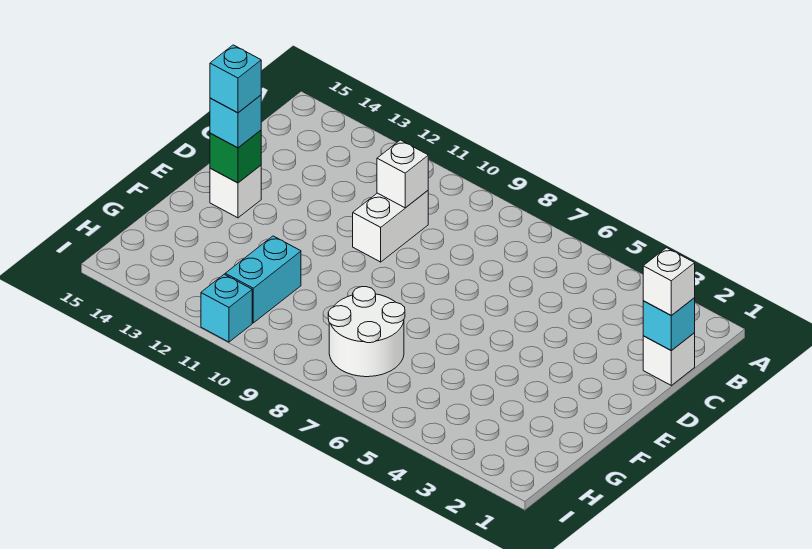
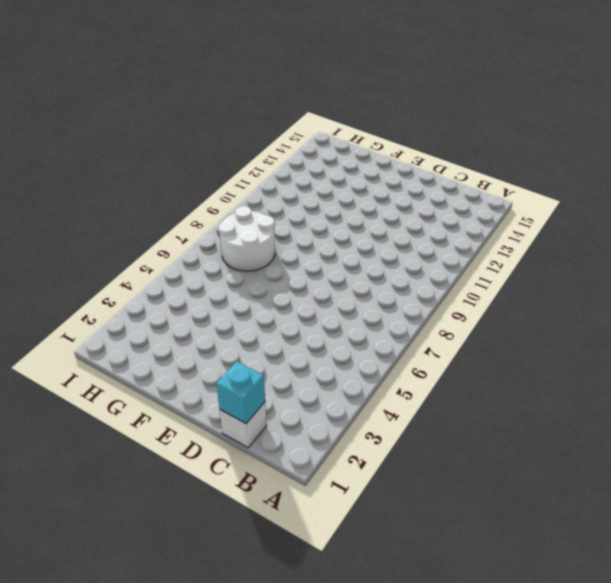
none -> white 1x2 brick [353,191,428,262]
none -> white 1x1 brick [210,165,261,218]
none -> cyan 1x2 brick [225,236,301,323]

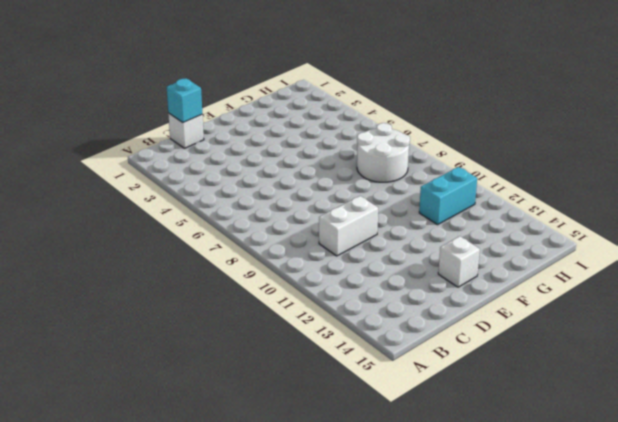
none -> cyan 1x1 brick [201,274,252,342]
none -> white 1x1 brick [377,140,428,208]
none -> green 1x1 brick [210,130,261,183]

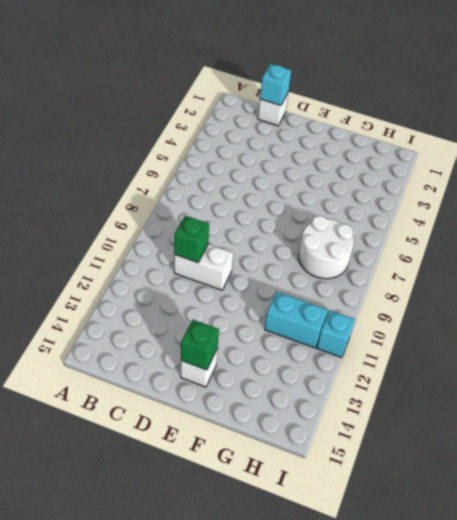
green 1x1 brick [174,216,209,263] -> white 1x1 brick [377,140,428,208]
none -> white 1x1 brick [643,248,695,316]
none -> cyan 1x1 brick [210,95,261,148]
none -> cyan 1x1 brick [210,45,261,113]

